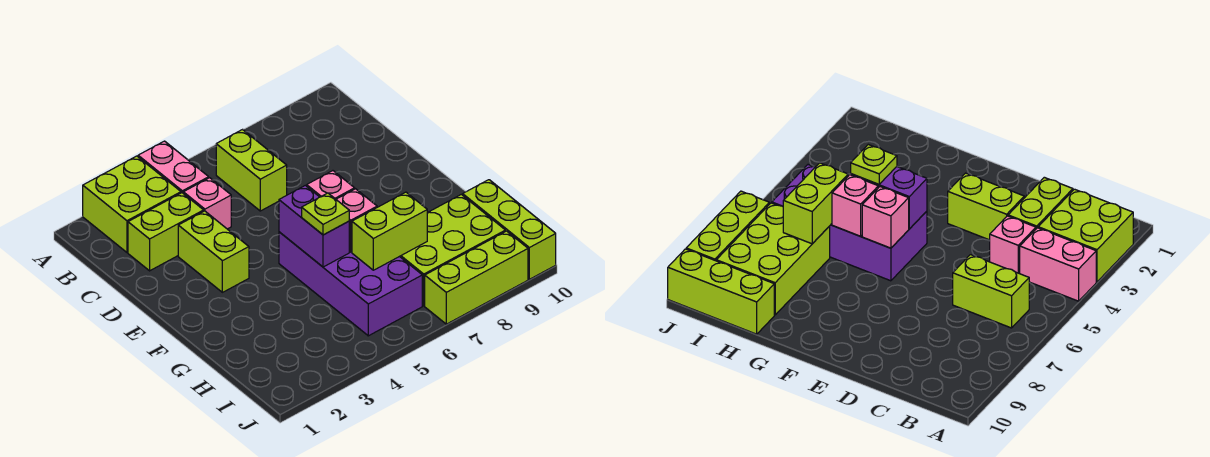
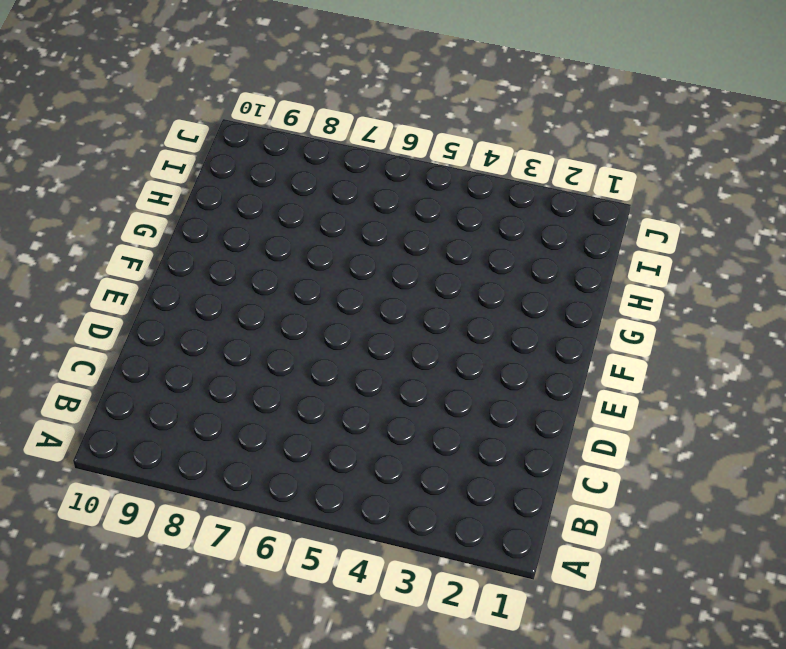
none -> lime 2x2 brick [83,156,181,252]
none -> pink 1x2 brick [138,141,209,193]
none -> lime 1x2 brick [216,130,287,211]

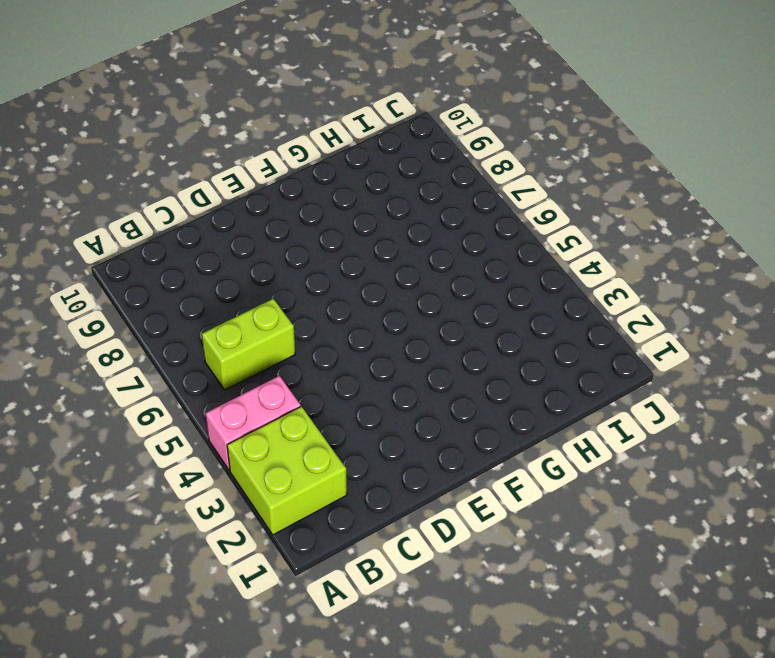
none -> lime 1x2 brick [128,193,204,271]
none -> pink 1x1 brick [183,178,231,229]
none -> lime 1x2 brick [178,211,249,292]

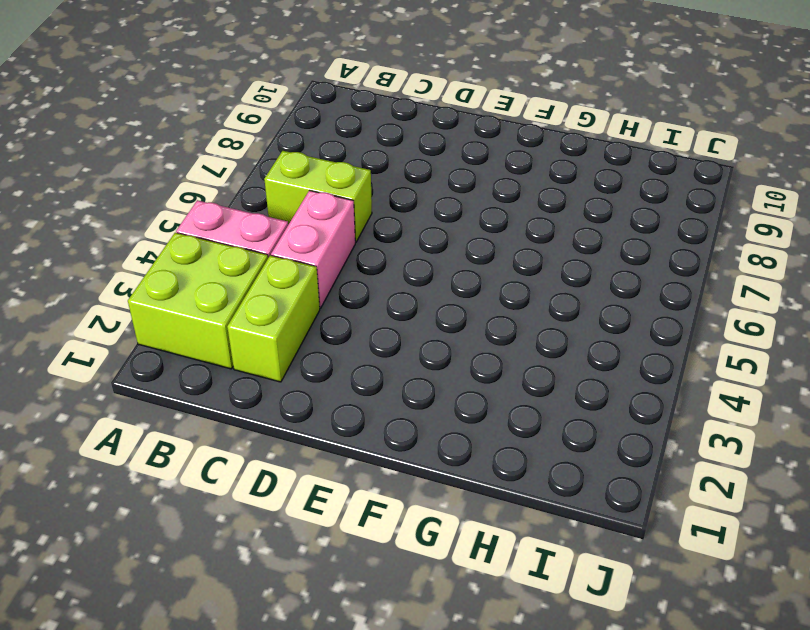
pink 1x2 brick [271,191,355,308] -> pink 1x1 brick [183,178,231,229]
none -> lime 1x2 brick [178,211,249,292]
none -> purple 2x4 brick [279,232,422,336]
none -> lime 2x3 brick [400,194,505,306]

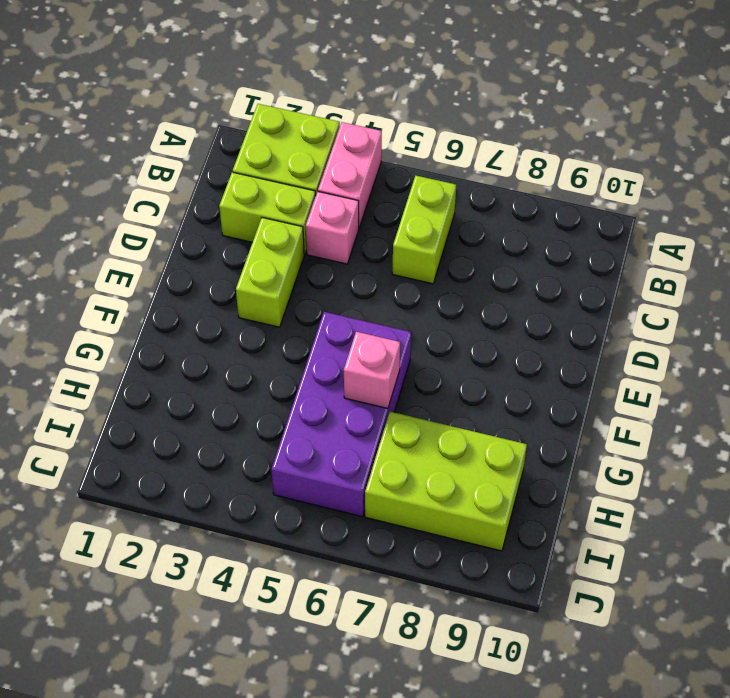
none -> lime 1x3 brick [463,180,556,279]
none -> lime 1x3 brick [425,231,528,324]
none -> purple 1x2 brick [279,185,349,267]

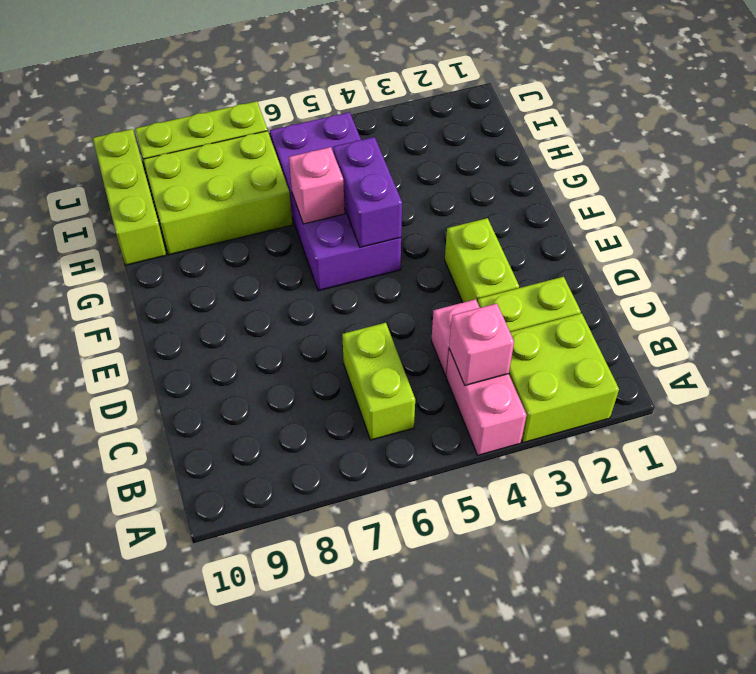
pink 1x1 brick [449,304,514,385] -> pink 1x1 brick moved to [307,171,355,199]
none -> lime 1x2 brick [352,192,427,270]
none -> lime 1x1 plate [302,193,349,235]

